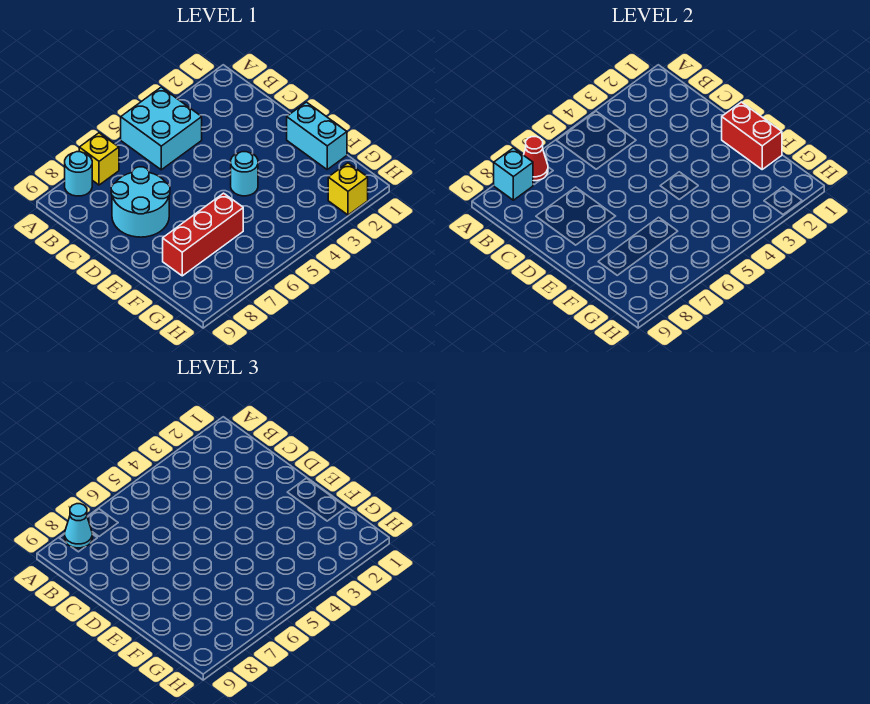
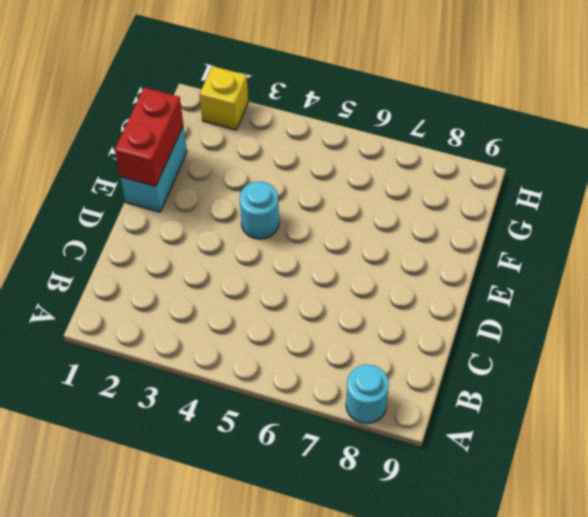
none -> cyan 2x2 brick [121,87,202,170]
none -> yellow 1x1 brick [79,133,119,185]
none -> cyan 2x2 round brick [111,167,170,237]

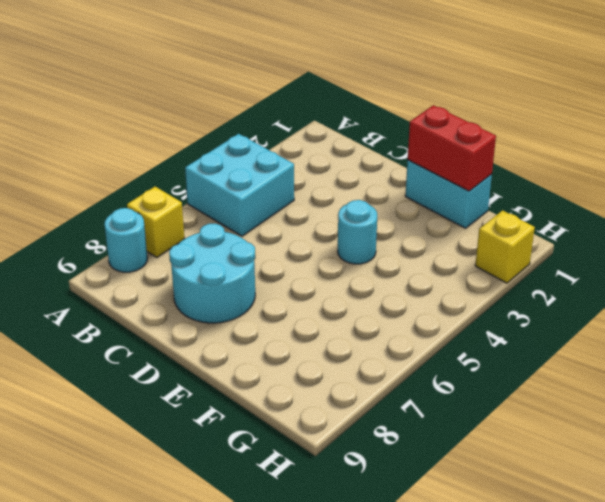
none -> red 1x3 brick [163,193,243,276]
none -> red 1x1 cone [524,137,548,181]
none -> cyan 1x1 brick [494,148,533,200]

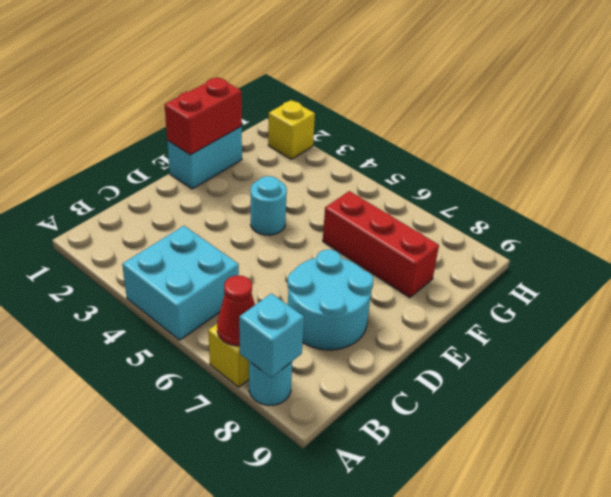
none -> cyan 1x1 cone [65,504,92,548]

